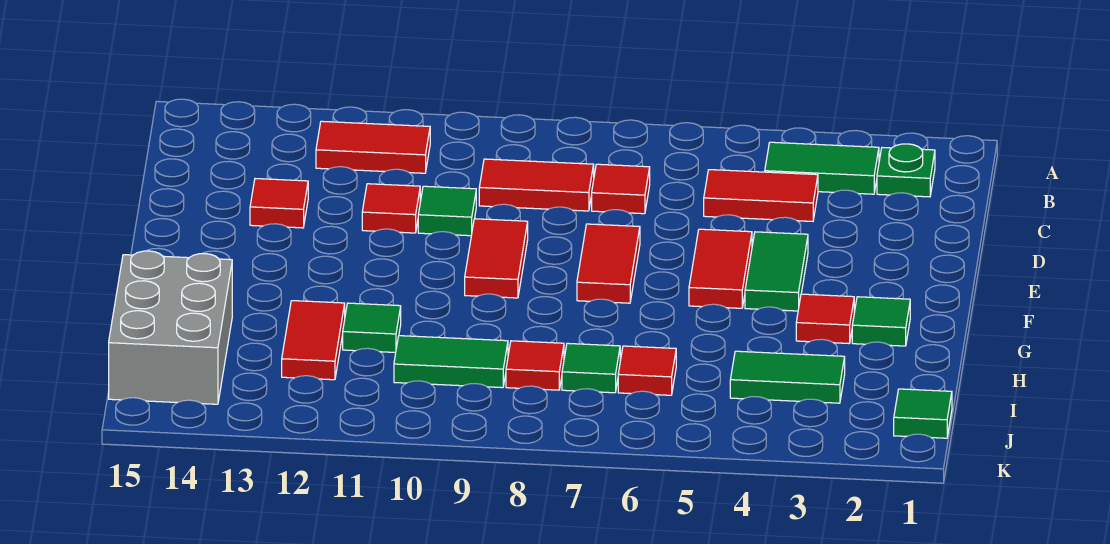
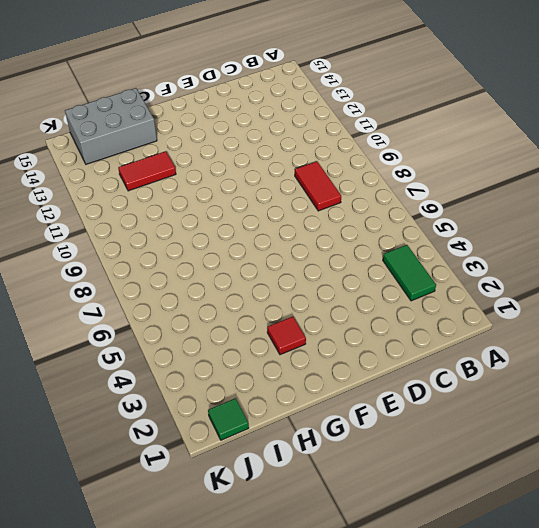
none -> green 1x1 plate [877,144,935,197]
none -> red 1x2 tile [316,121,430,173]
none -> red 1x2 tile [704,170,818,221]

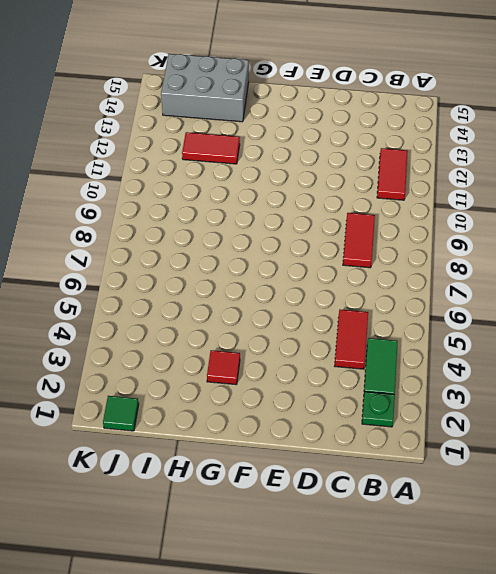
none -> red 1x1 tile [592,164,650,214]
none -> green 1x1 tile [418,186,476,236]
none -> red 1x1 tile [362,184,420,233]

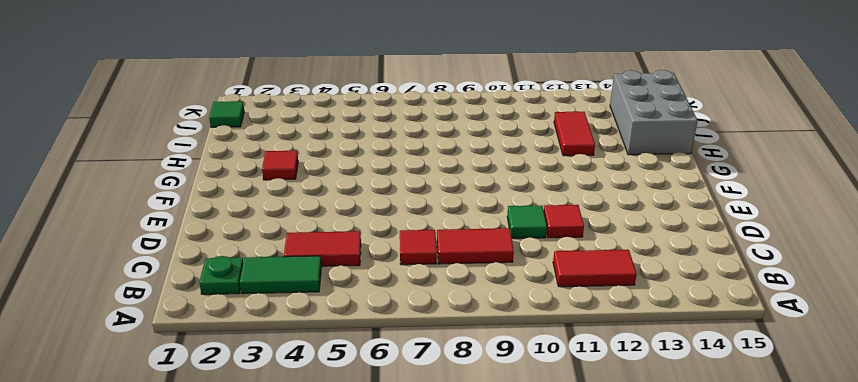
none -> red 1x1 tile [250,179,308,228]
none -> green 1x2 tile [745,232,808,311]
none -> red 1x2 tile [689,229,752,308]

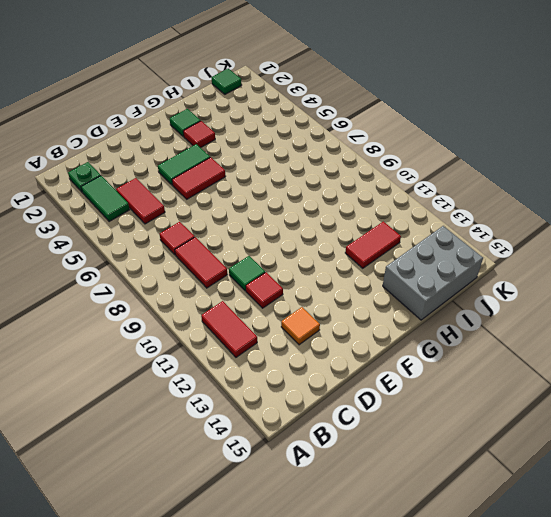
orange 1x1 tile [281,307,320,345] -> red 1x1 tile [250,179,308,228]
none -> red 1x2 tile [577,224,640,303]
none -> red 1x2 tile [465,219,528,298]
none -> green 1x1 tile [343,303,401,352]

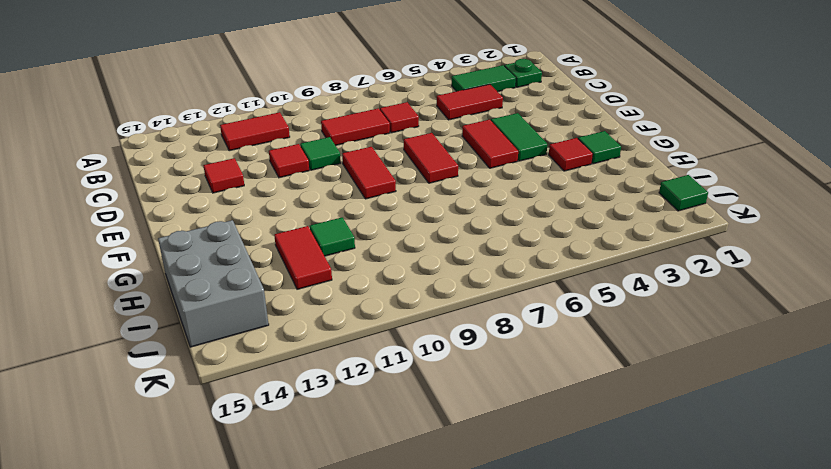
none -> green 1x2 tile [730,351,845,403]
none -> red 1x1 tile [618,346,676,395]
none -> green 1x1 tile [562,343,620,393]

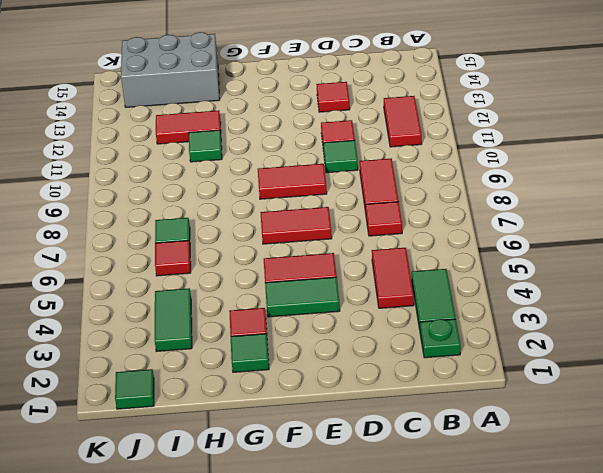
none -> red 1x1 tile [506,341,564,390]
none -> green 1x2 tile [394,336,508,388]

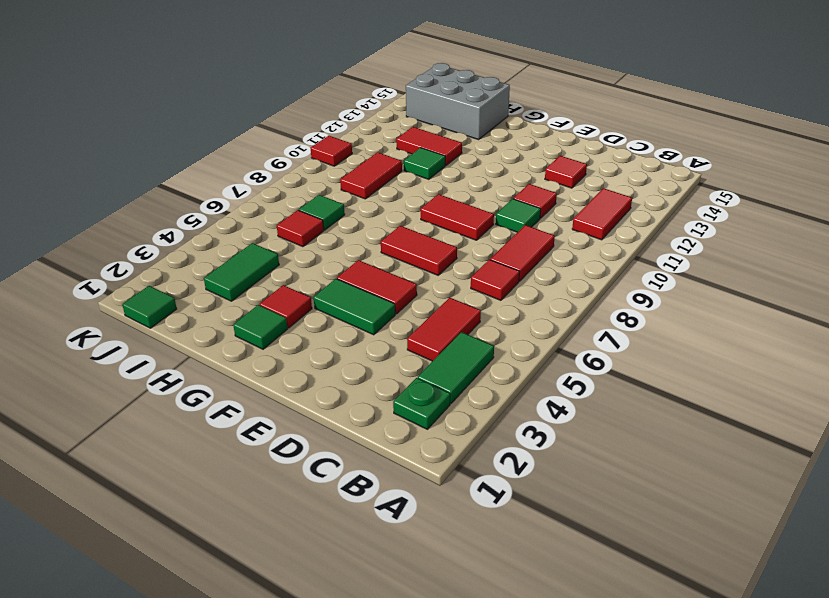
red 1x2 tile [340,152,402,199] -> green 1x2 tile [394,336,508,388]
red 1x1 tile [311,136,352,166] -> red 1x1 tile moved to [506,341,564,390]

